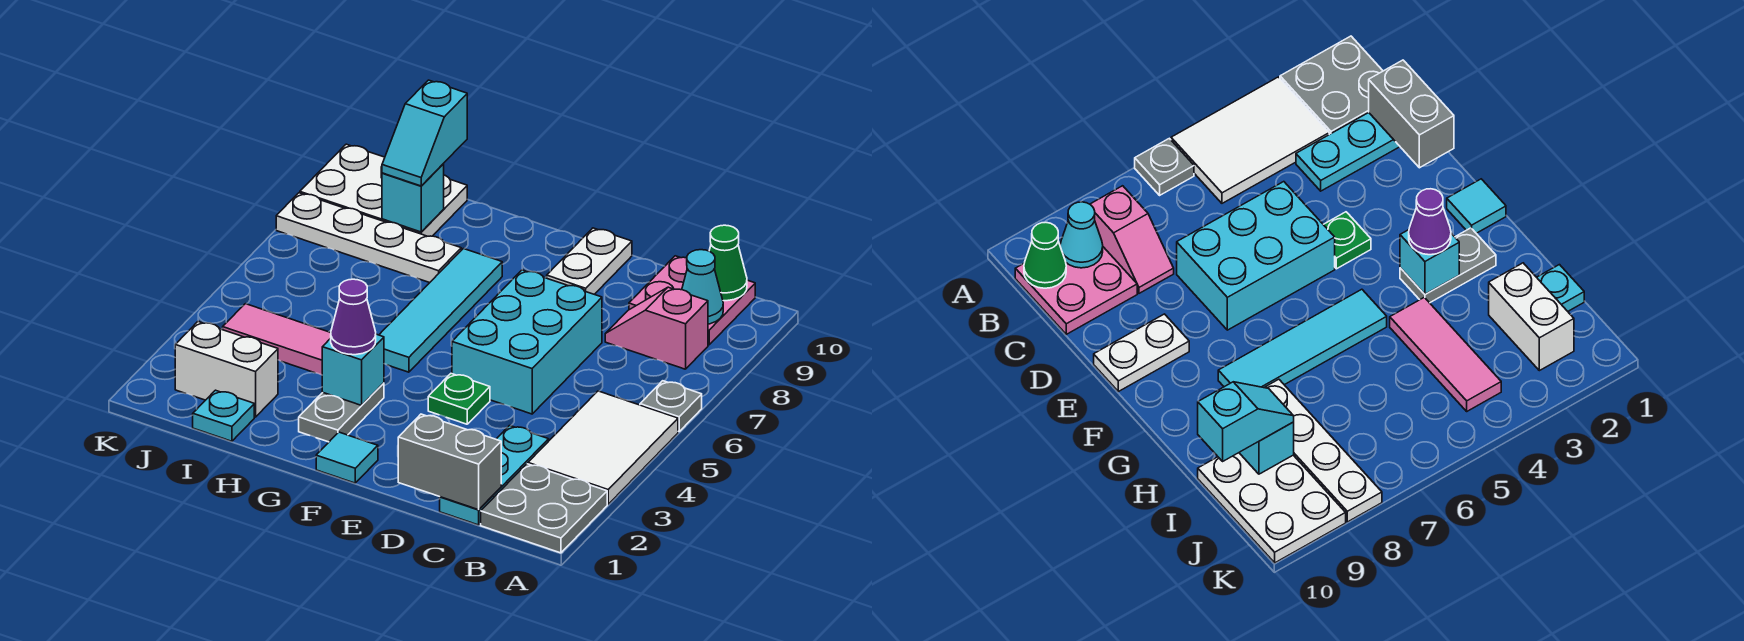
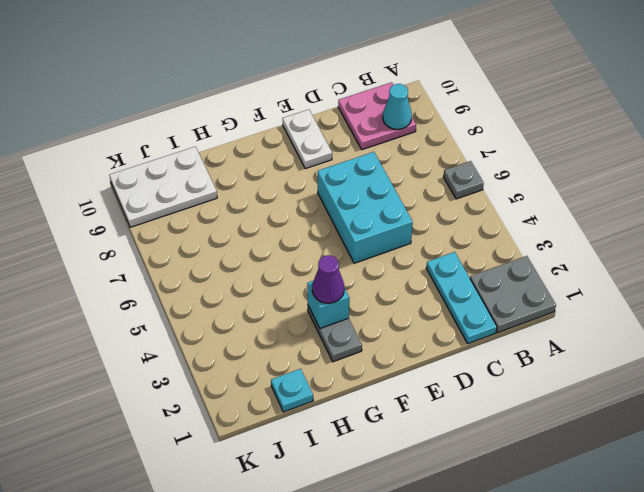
none -> white 2x3 tile [528,391,678,504]
none -> pink 1x2 slope [605,287,708,369]
none -> green 1x1 plate [428,374,490,424]

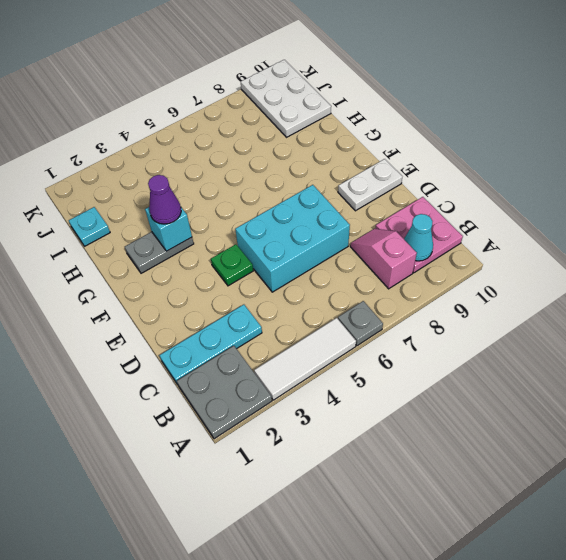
white 1x3 tile [254,318,356,400] -> white 2x3 tile [528,391,678,504]
none -> cyan 1x1 tile [316,432,378,483]
none -> cyan 1x4 tile [379,249,502,372]
none -> pink 1x3 tile [223,304,331,375]

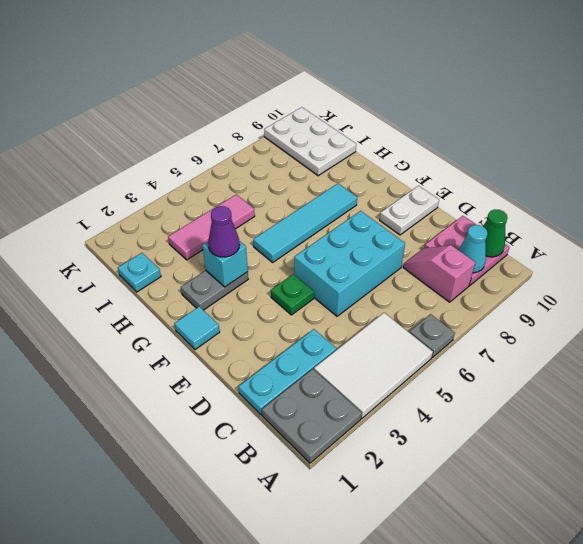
pink 1x3 tile [168,194,255,260] -> pink 1x3 tile turned to [223,304,331,375]
none -> white 1x4 plate [276,193,461,283]
none -> white 1x2 brick [175,322,278,417]
none -> grey 1x2 brick [398,414,501,510]

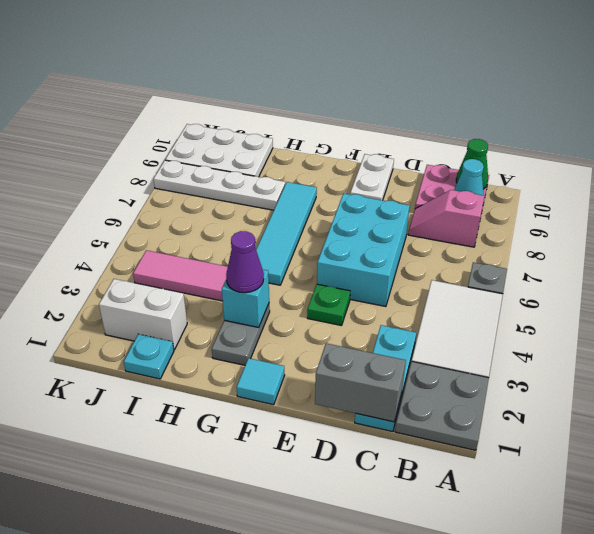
none -> cyan 1x1 brick [382,163,444,232]
none -> cyan 1x2 slope [382,80,467,186]

